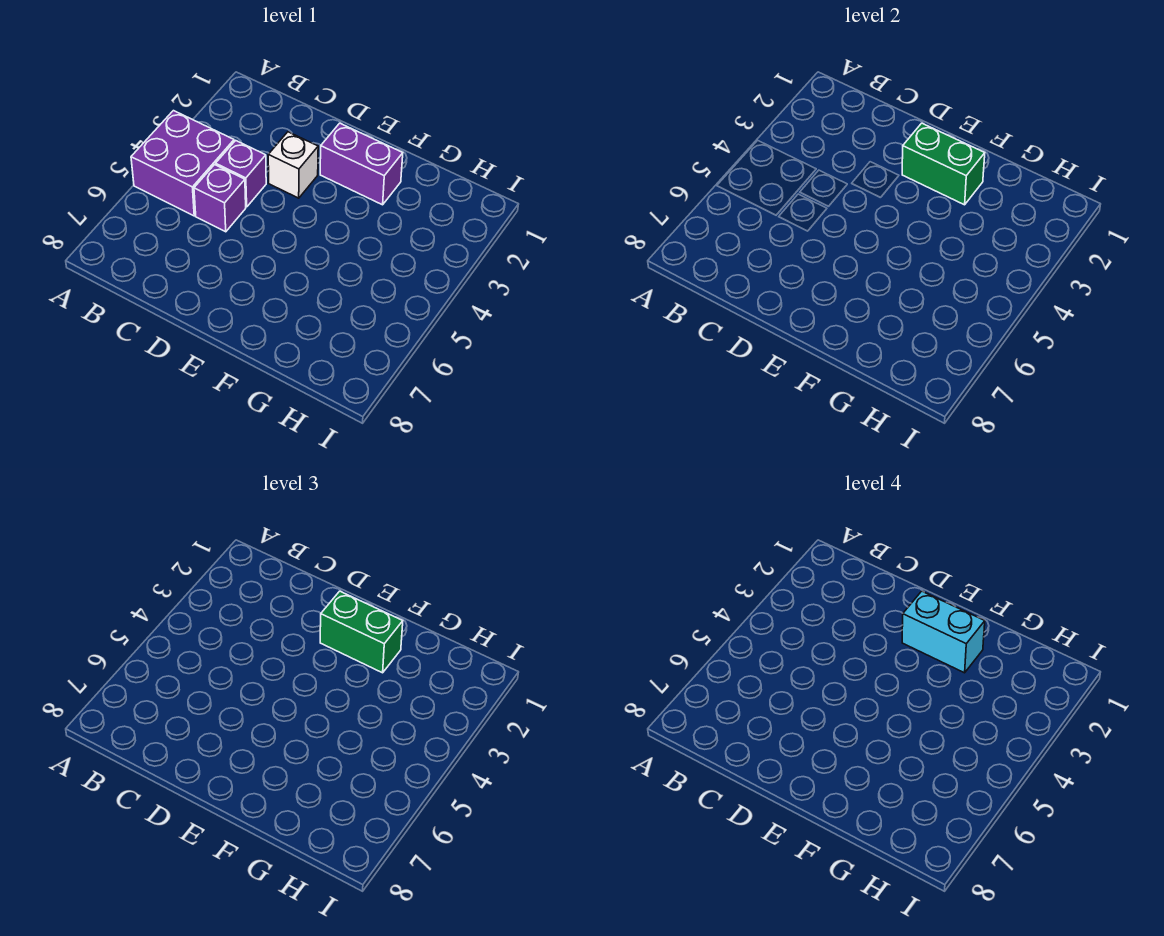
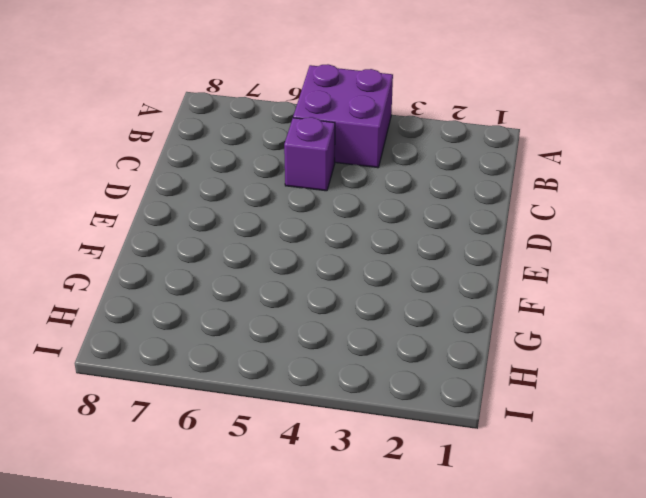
none -> purple 1x1 brick [216,140,266,207]
none -> white 1x1 brick [268,132,318,198]

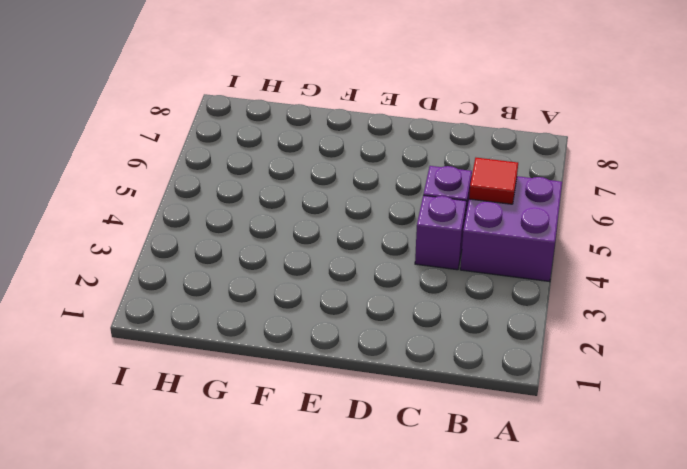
red 1x1 tile [469,158,518,204] -> none
none -> white 1x1 brick [268,132,318,198]
none -> purple 1x2 brick [320,123,403,205]

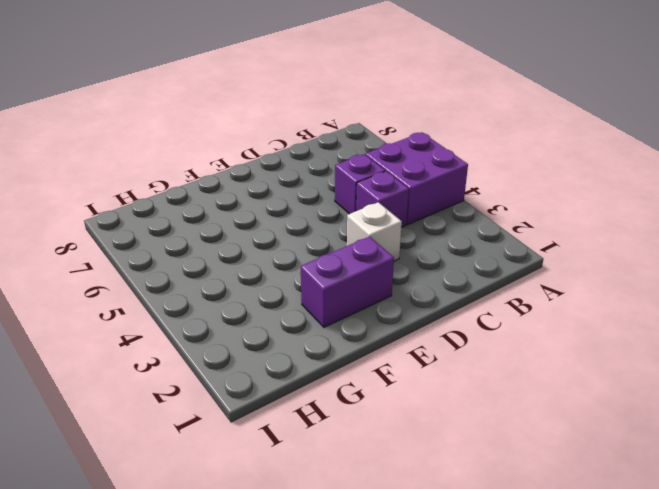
none -> green 1x2 brick [902,123,985,205]
none -> green 1x2 brick [320,591,403,673]

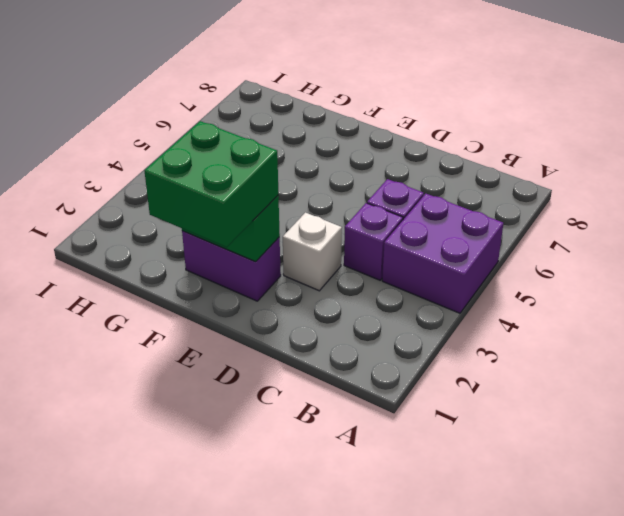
green 2x2 brick [145,121,278,247] -> green 1x2 brick [320,591,403,673]
none -> cyan 1x2 brick [902,591,985,673]

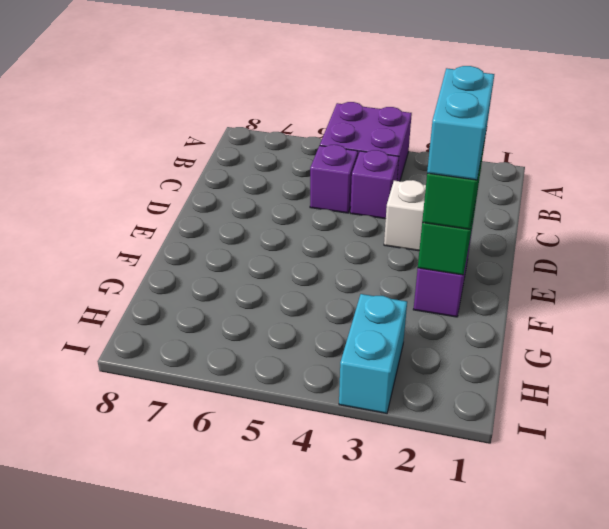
cyan 1x2 brick [339,294,407,413] -> none

